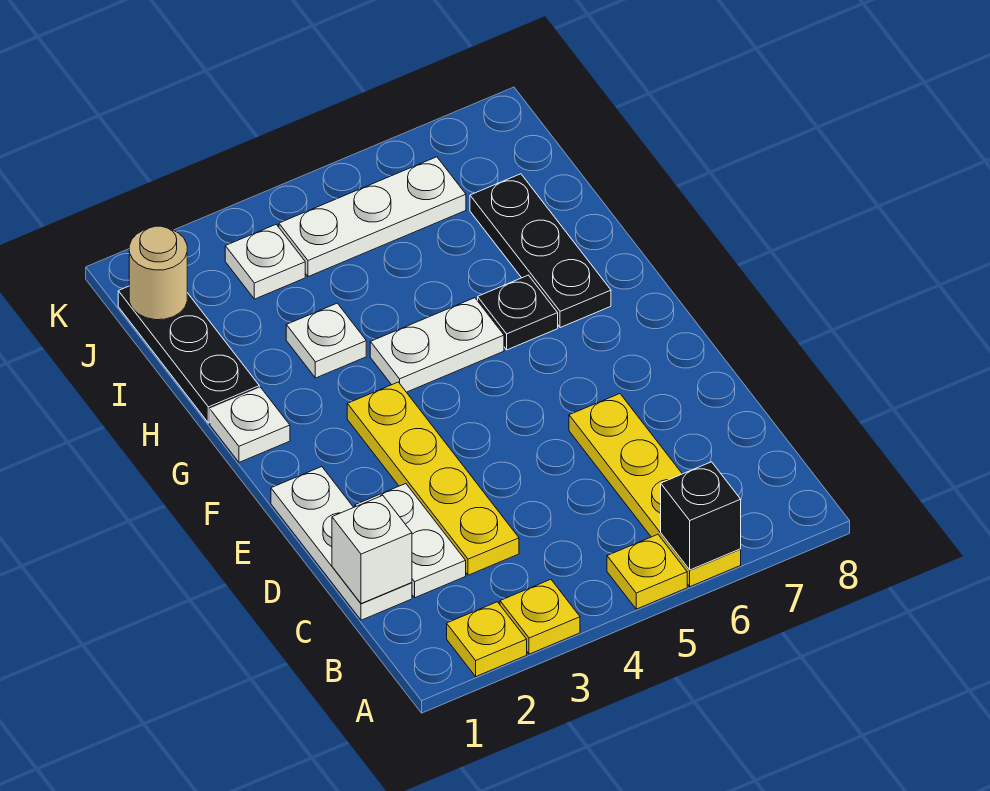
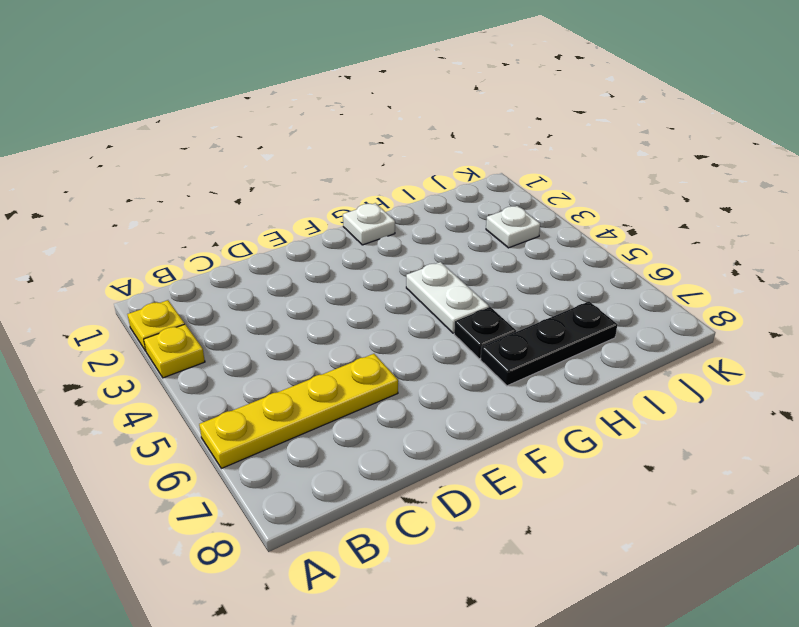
none -> yellow 1x1 plate [607,534,687,609]
none -> white 1x3 plate [271,467,412,620]
none -> white 1x2 plate [355,484,466,598]

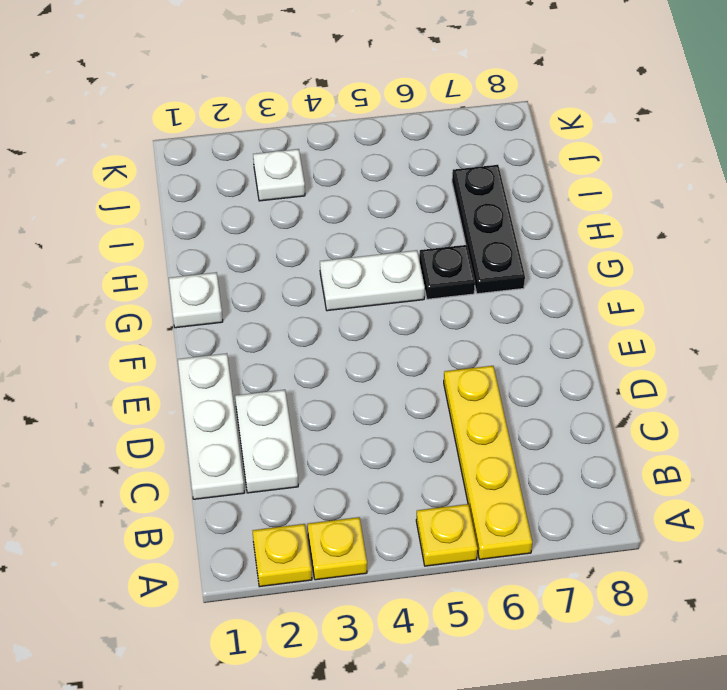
none -> yellow 1x4 plate [347,382,519,575]
none -> black 1x3 plate [118,286,259,423]
none -> white 1x1 plate [286,303,366,378]

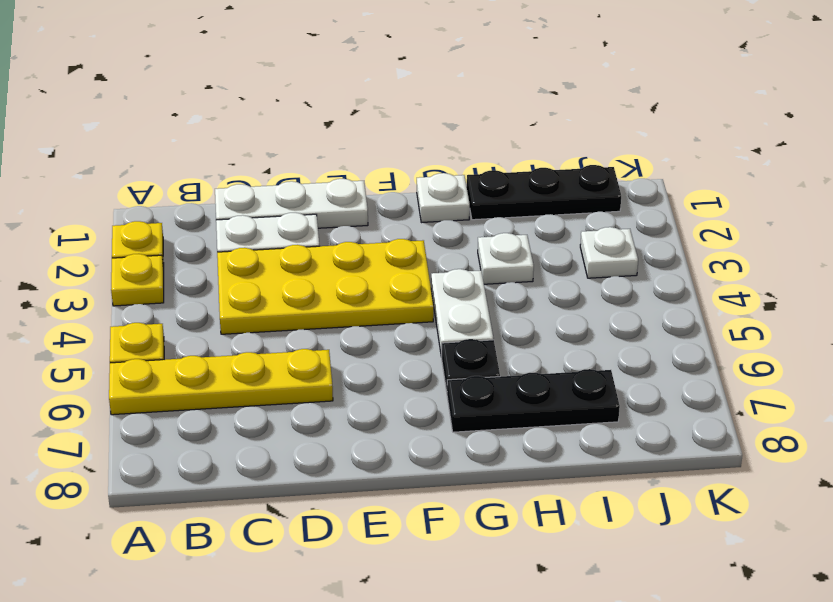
yellow 2x4 plate [217,239,434,334] -> yellow 1x4 plate [347,382,519,575]
none -> white 1x3 plate [279,157,466,277]
none -> black 1x1 brick [661,462,741,570]
none -> white 1x1 brick [332,495,412,604]

